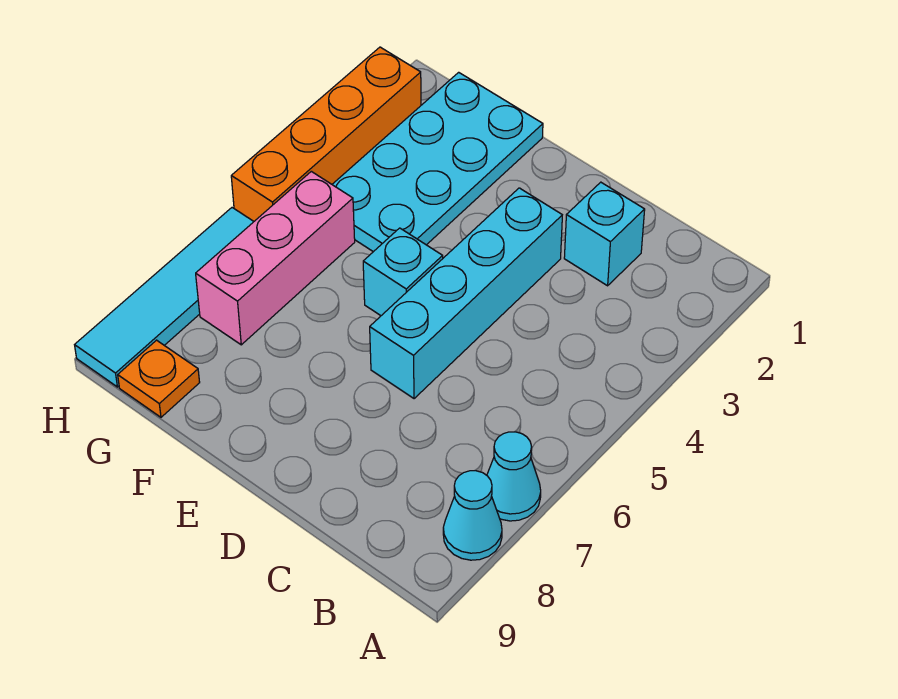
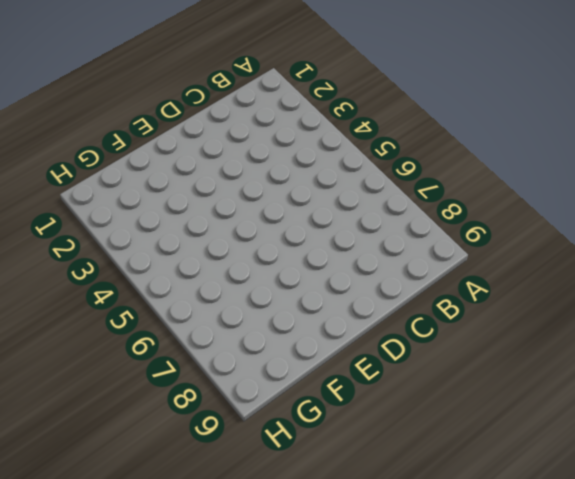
none -> cyan 1x1 cone [487,432,541,521]
none -> cyan 1x1 cone [443,471,502,560]

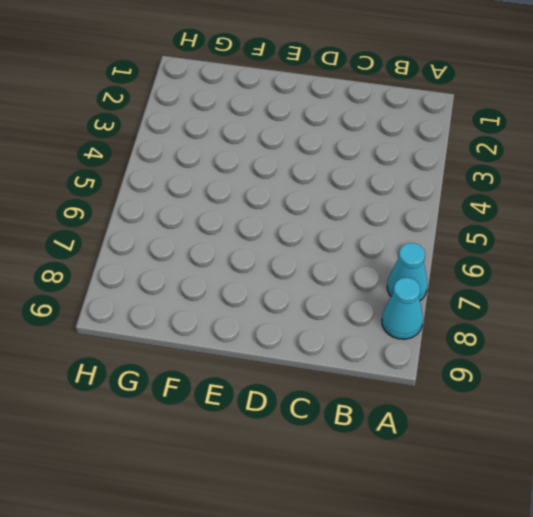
none -> cyan 1x1 brick [564,182,645,286]
none -> cyan 1x4 brick [370,188,562,399]

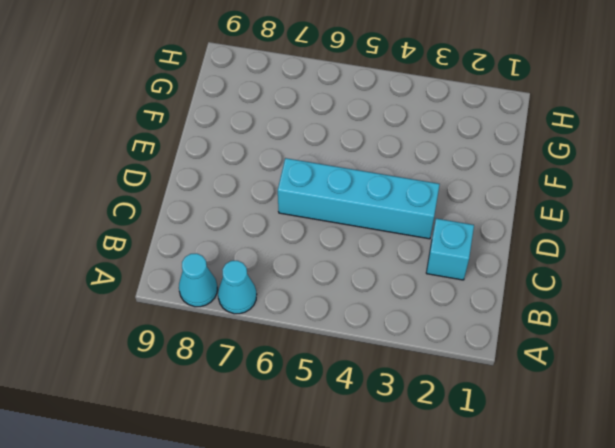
none -> cyan 1x1 brick [363,228,443,316]
none -> cyan 2x4 plate [332,72,543,252]

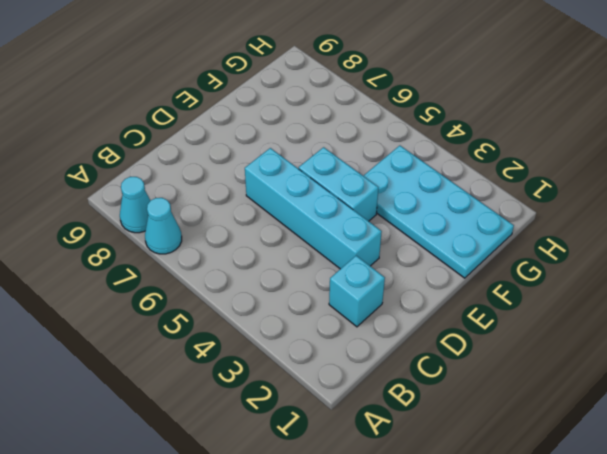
cyan 1x2 brick [299,147,378,221] -> cyan 1x1 brick [363,228,443,316]
none -> pink 1x3 brick [196,171,355,345]
none -> orange 1x1 plate [118,340,200,417]

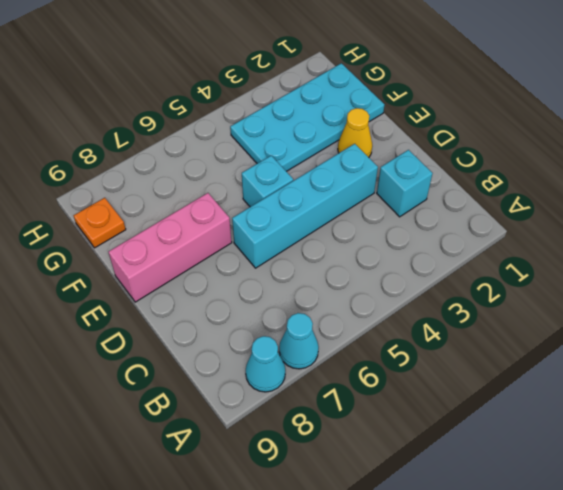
yellow 1x1 cone [338,108,372,157] -> none
pink 1x3 brick [108,193,232,302] -> pink 1x3 brick moved to [196,171,355,345]
none -> orange 1x4 brick [231,47,421,221]
none -> cyan 1x4 tile [75,208,254,387]

